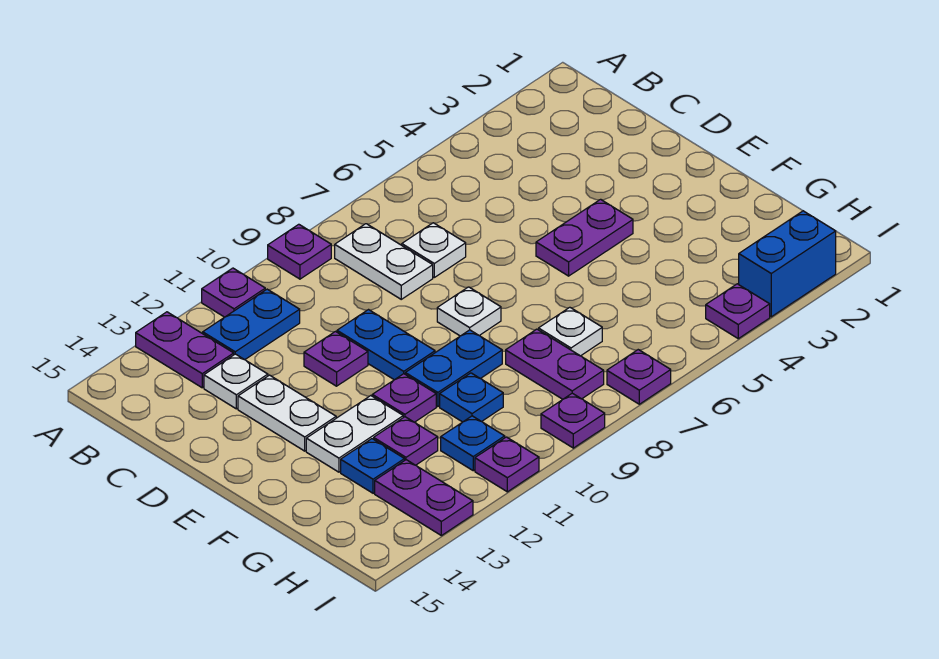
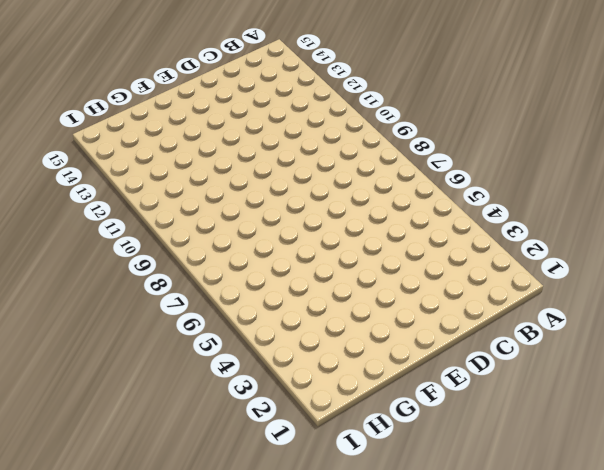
none -> purple 1x1 plate [268,224,331,279]
none -> purple 1x1 plate [202,268,265,317]
none -> purple 1x2 plate [136,312,234,388]

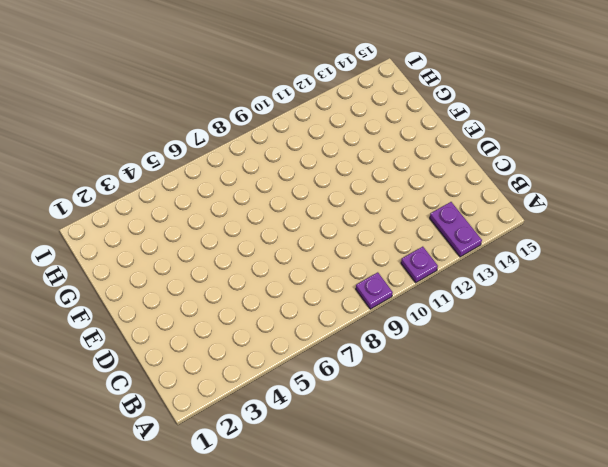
none -> white 1x2 plate [335,224,433,299]
none -> blue 1x2 plate [202,289,300,360]
none -> white 1x1 plate [402,223,466,277]

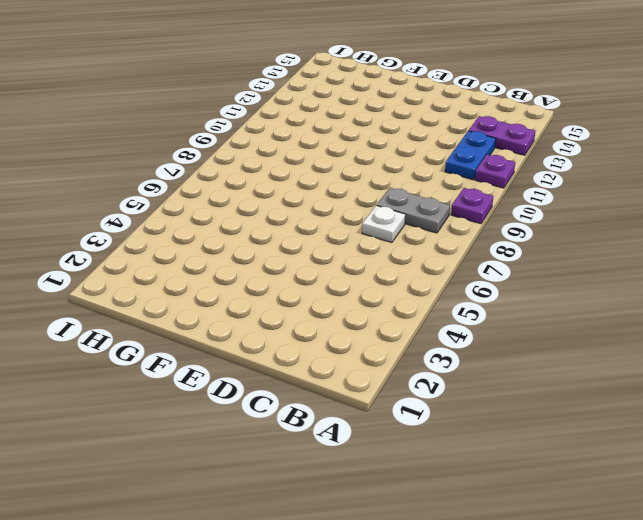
grey 1x2 plate [377,188,450,233] -> white 1x2 plate [335,224,433,299]
none -> white 1x1 plate [204,354,268,409]
none -> blue 1x2 plate [337,310,435,380]
none -> purple 1x1 plate [304,332,368,386]

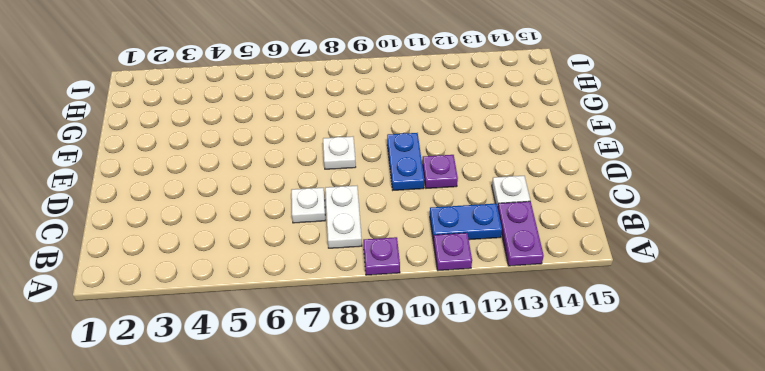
none -> white 1x2 plate [238,375,336,451]
none -> purple 1x2 plate [536,199,633,276]
none -> blue 1x2 plate [405,330,502,407]

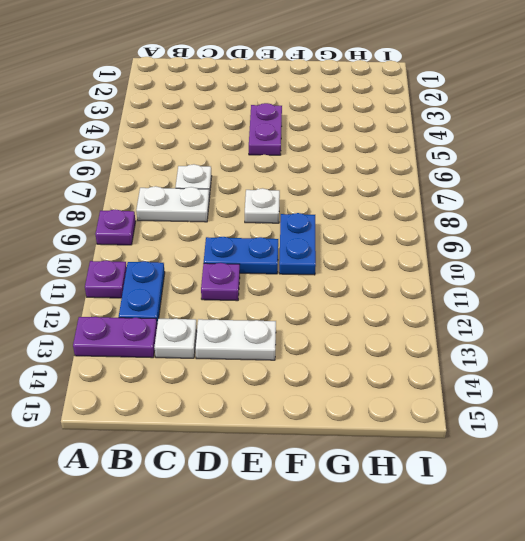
none -> purple 1x1 plate [372,374,436,422]
none -> white 1x2 plate [306,396,403,472]
none -> white 1x1 plate [539,307,602,356]

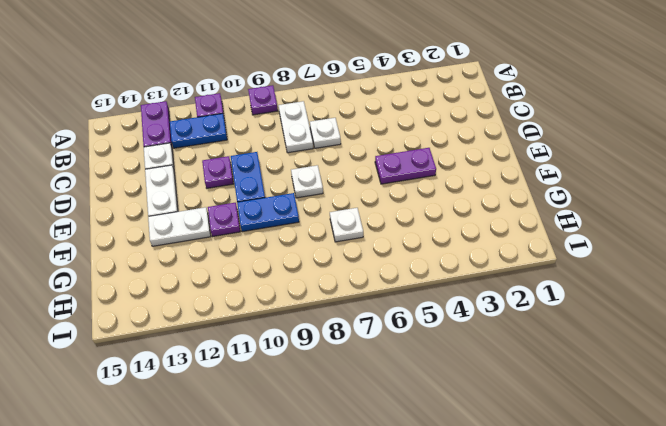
none -> purple 1x2 plate [506,329,604,399]
none -> blue 1x1 plate [440,373,503,422]
none -> purple 1x1 plate [374,417,438,465]

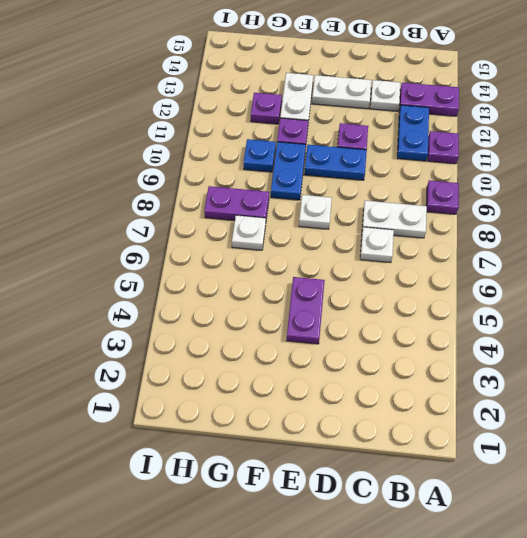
none -> blue 1x1 plate [341,439,405,493]
none -> blue 1x1 plate [441,416,505,471]
none -> purple 1x2 plate [375,460,473,536]

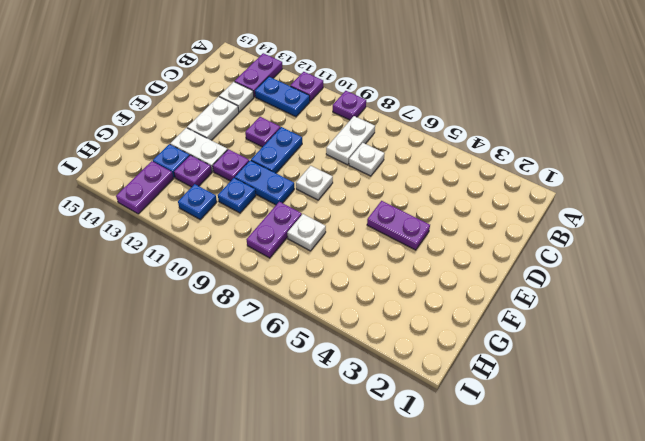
none -> blue 1x2 brick [739,211,836,317]
none -> purple 1x1 plate [706,284,770,339]
none -> purple 1x1 plate [607,350,671,404]

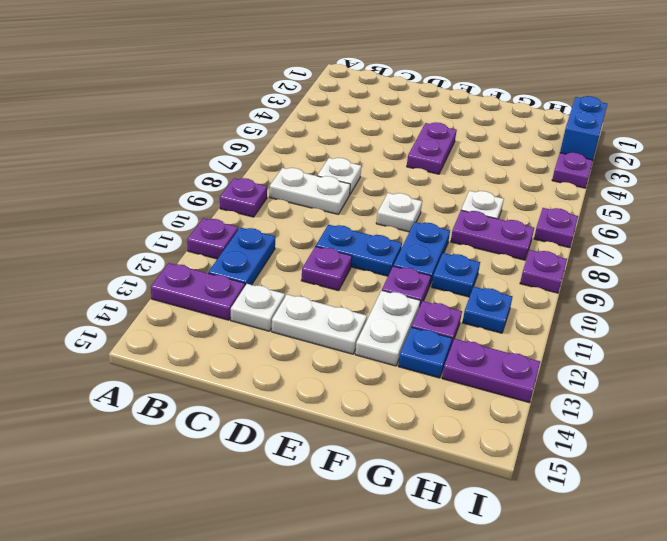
none -> purple 1x1 plate [475,437,539,492]

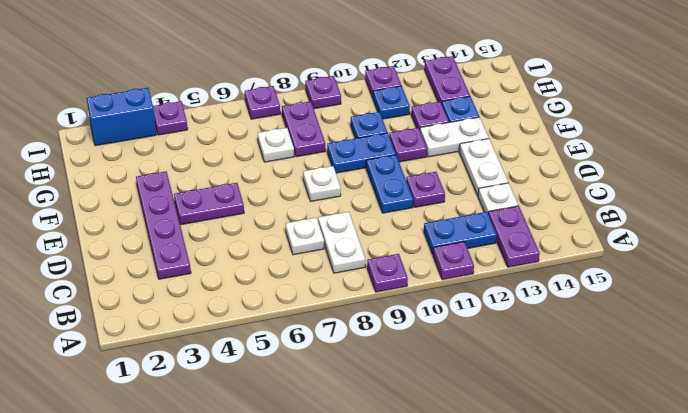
purple 1x4 plate [136,171,191,279] -> none

